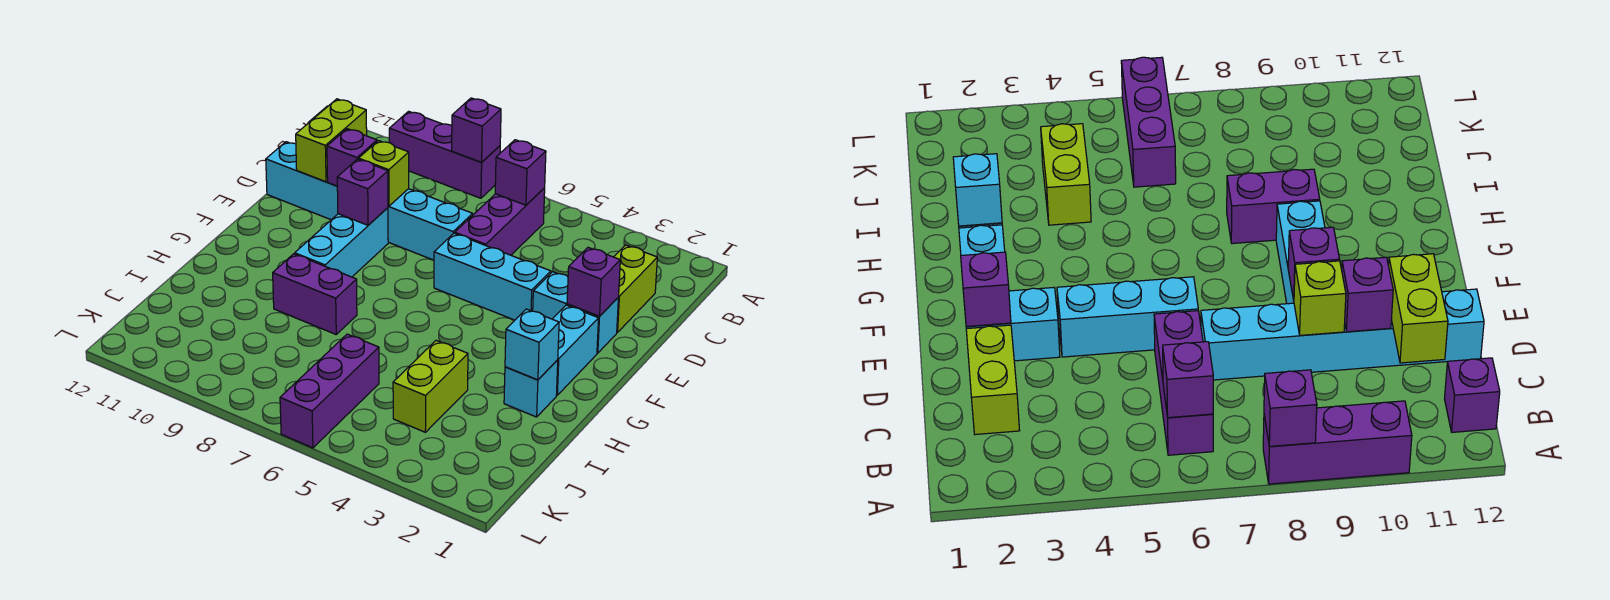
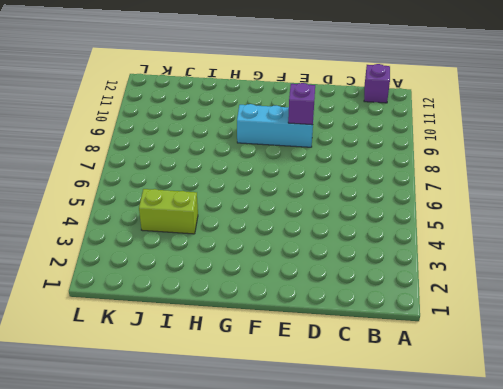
none -> purple 1x3 brick [389,111,500,198]
none -> purple 1x3 brick [455,188,545,255]
none -> lime 1x2 brick [614,245,657,333]

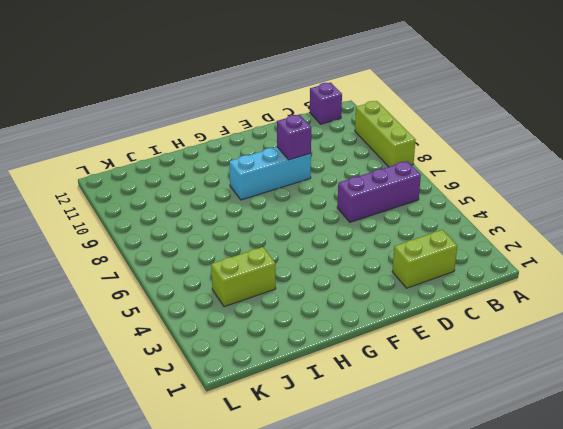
lime 1x3 brick [355,101,416,167] -> purple 1x3 brick [389,111,500,198]
none -> cyan 1x6 brick [266,142,473,260]
none -> cyan 1x2 brick [533,272,618,353]
none -> cyan 1x3 brick [434,233,551,320]

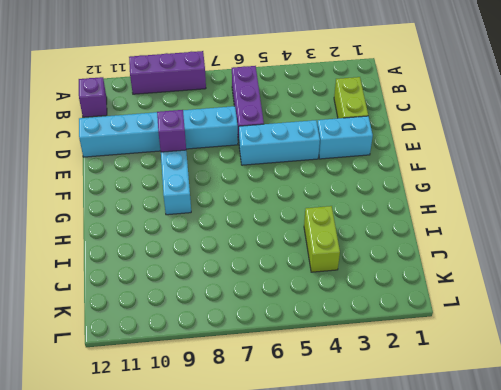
none -> cyan 1x2 brick [553,305,599,395]
none -> cyan 1x1 brick [504,360,558,417]
none -> purple 1x2 brick [273,254,357,334]

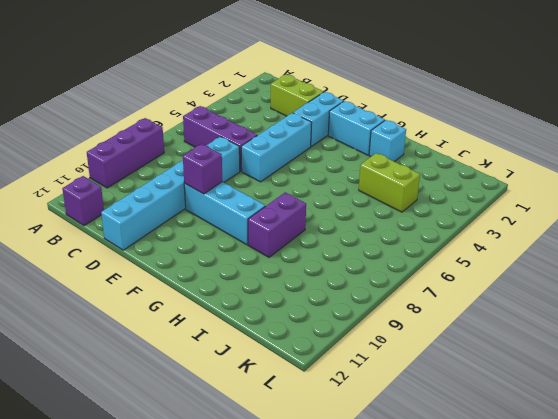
none -> purple 1x3 brick [280,334,379,448]
none -> purple 1x1 brick [452,98,501,162]
none -> purple 1x1 brick [495,140,546,205]

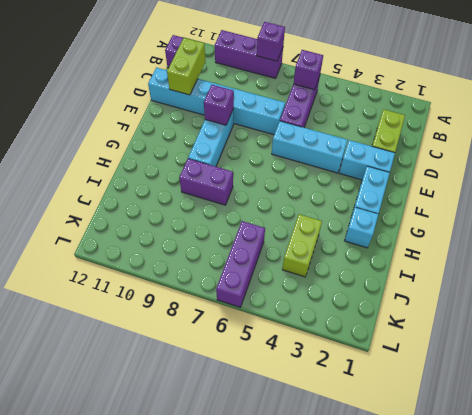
none -> lime 1x1 brick [359,141,409,206]
none -> purple 1x1 brick [327,129,377,186]
none -> purple 1x1 brick [567,248,620,316]

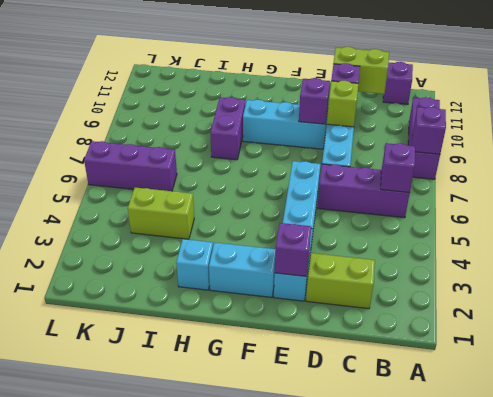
none -> cyan 1x1 brick [505,309,559,380]

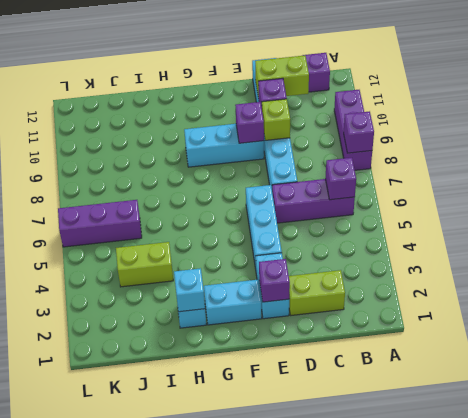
none -> purple 1x2 brick [273,254,357,334]

